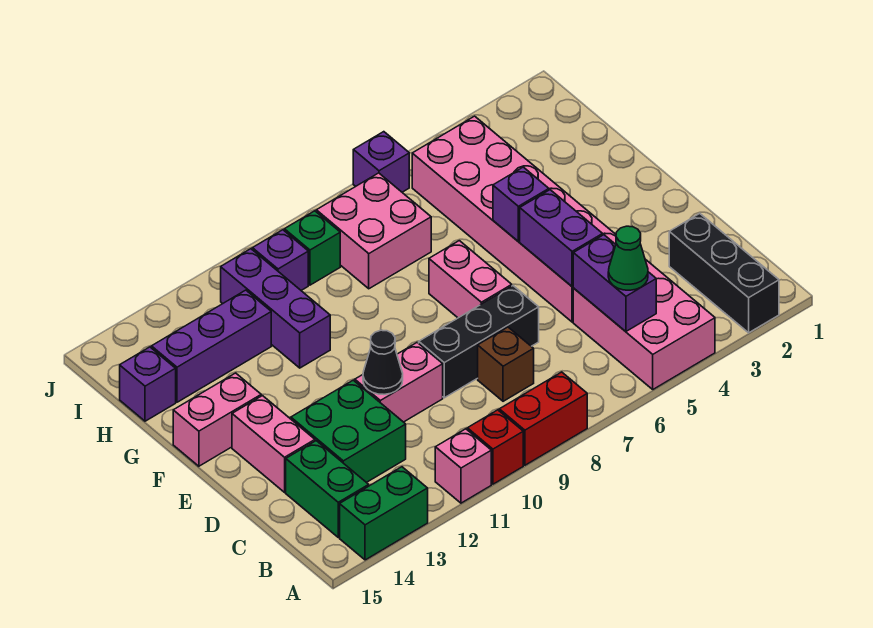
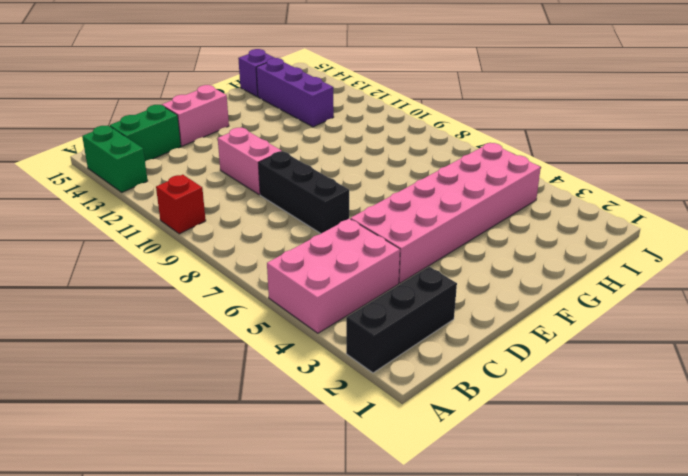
none -> red 1x2 brick [499,372,587,465]
none -> pink 1x1 brick [435,429,491,503]
none -> brown 1x1 brick [478,327,534,401]

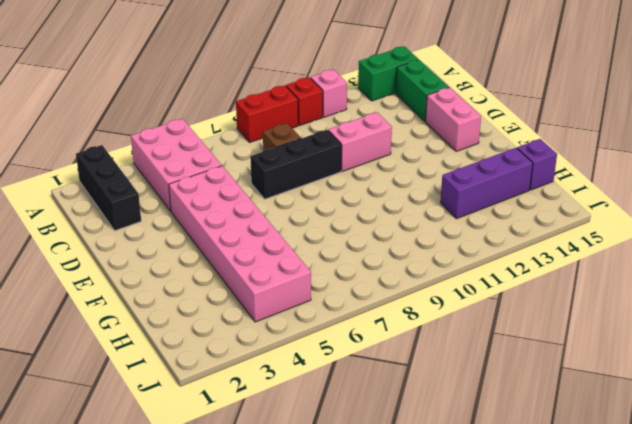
none -> green 2x2 brick [291,380,406,483]
none -> pink 1x2 brick [429,241,512,318]
none -> pink 1x2 brick [173,373,261,466]

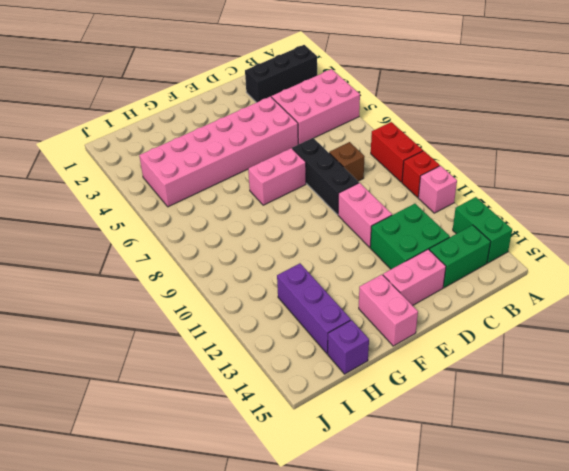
none -> purple 1x3 brick [221,249,330,368]
none -> pink 2x2 brick [316,173,431,289]
none -> green 1x1 brick [284,211,340,285]

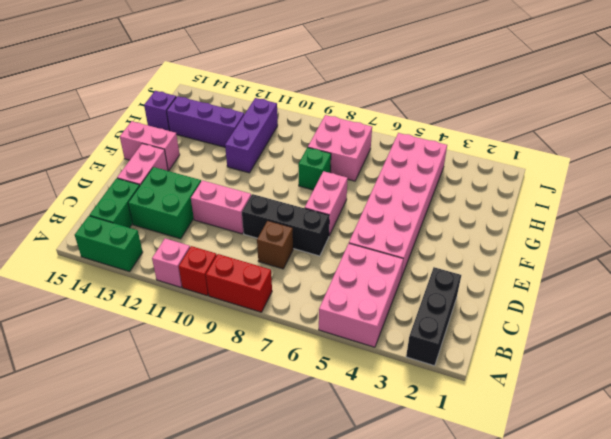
green 1x1 brick [298,148,331,190] -> green 1x1 brick moved to [284,211,340,285]
none -> purple 1x1 brick [252,230,308,290]
none -> purple 1x1 brick [353,132,409,192]
none -> purple 1x2 brick [573,235,656,331]

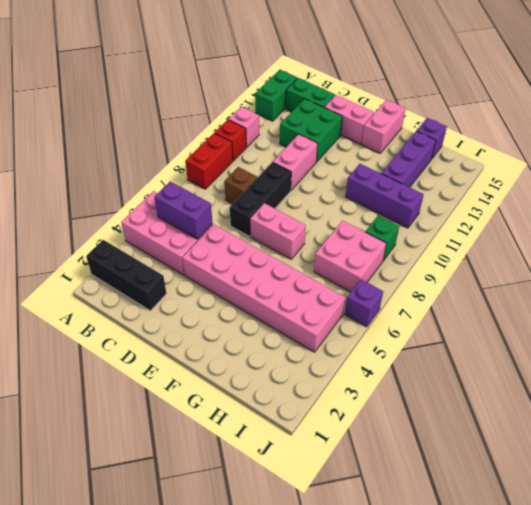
none -> purple 1x1 brick [252,230,308,290]
none -> purple 1x2 brick [520,190,603,287]
none -> black 1x1 cone [363,330,403,394]

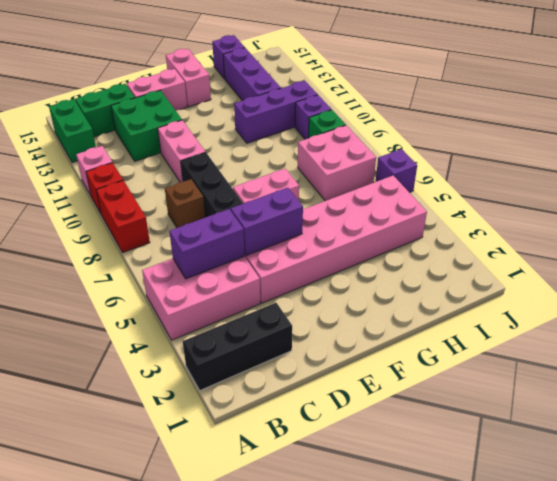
none -> black 1x1 cone [363,330,403,394]
none -> purple 1x1 brick [493,167,549,241]
none -> green 1x1 cone [608,226,648,290]

